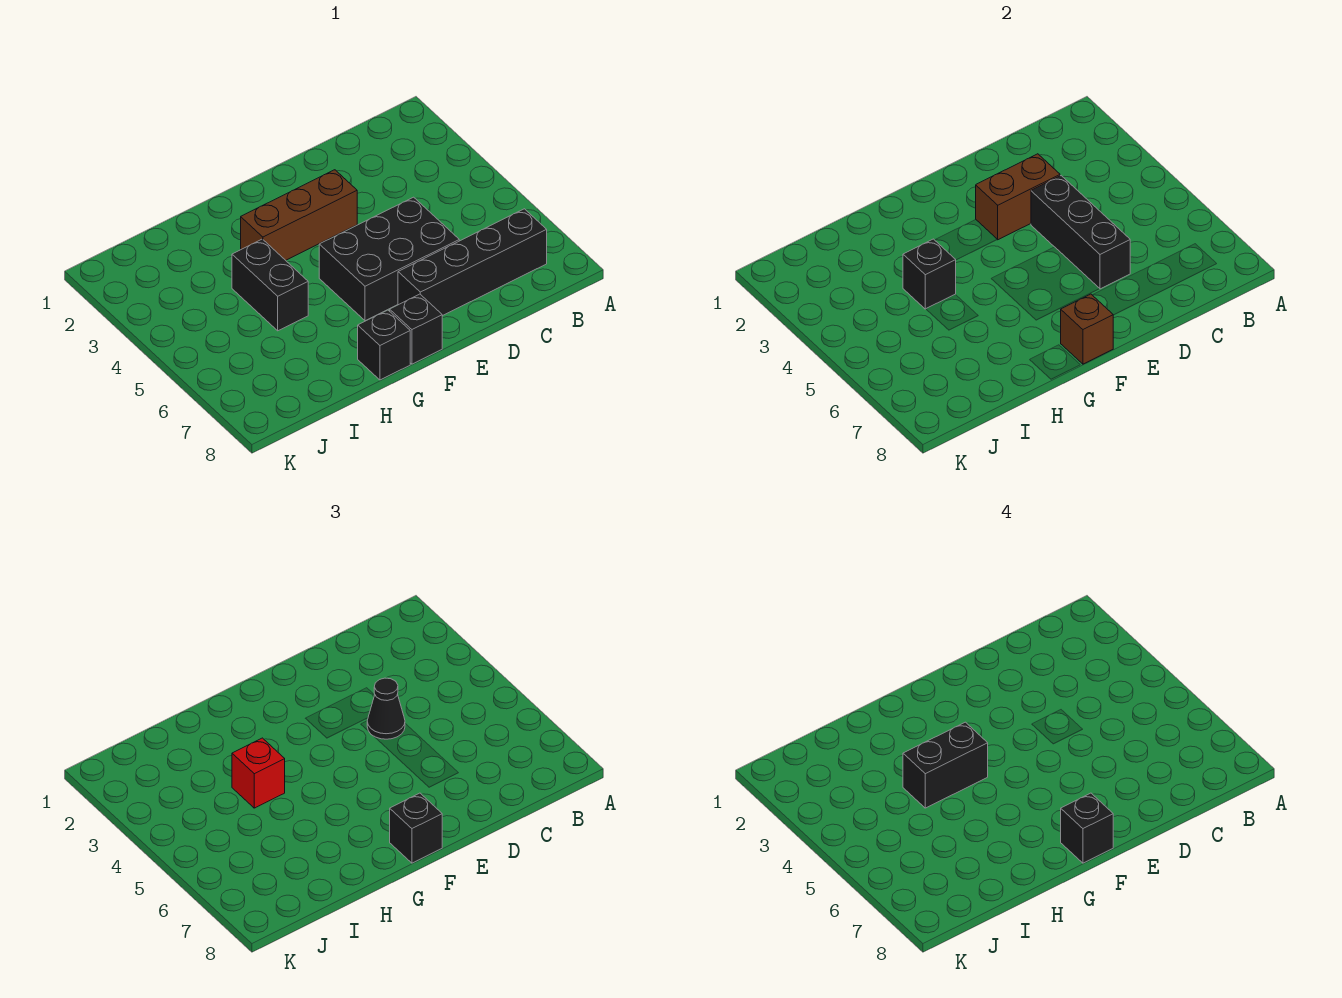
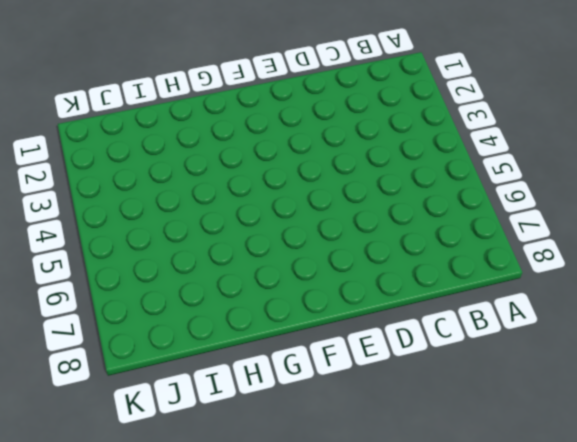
none -> black 1x4 brick [398,209,547,316]
none -> black 2x3 brick [319,197,459,321]
none -> brown 1x3 brick [241,170,357,260]

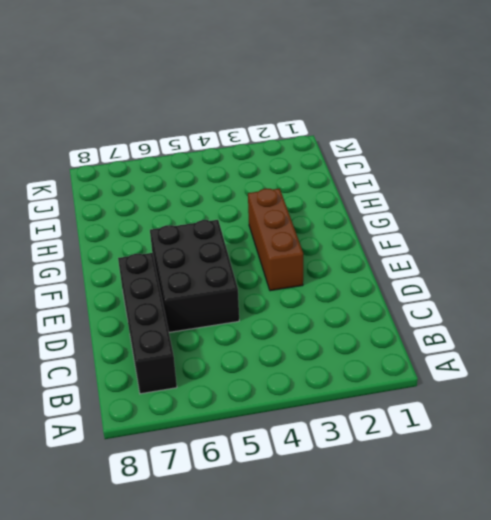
none -> black 1x1 brick [390,294,442,364]
none -> black 1x1 brick [358,310,410,380]
none -> black 1x2 brick [232,239,308,331]

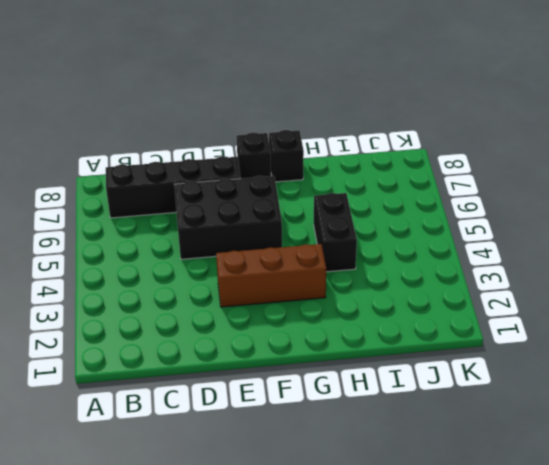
none -> brown 1x2 brick [976,154,1060,240]
none -> black 1x3 brick [1031,176,1130,289]
none -> brown 1x1 brick [1061,294,1113,364]

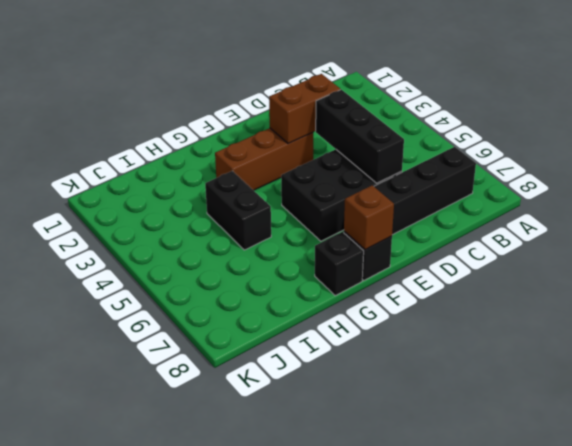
none -> black 1x1 brick [903,239,956,309]
none -> black 1x1 cone [367,678,405,739]
none -> black 1x1 brick [390,793,442,863]

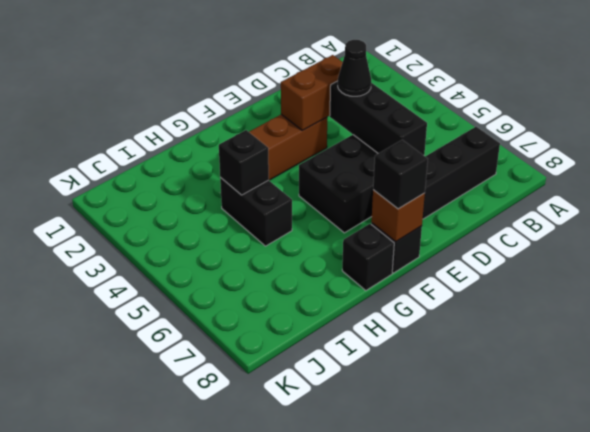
none -> red 1x1 brick [232,738,285,808]
none -> black 1x1 brick [1061,793,1113,863]
none -> black 1x2 brick [903,722,988,808]

